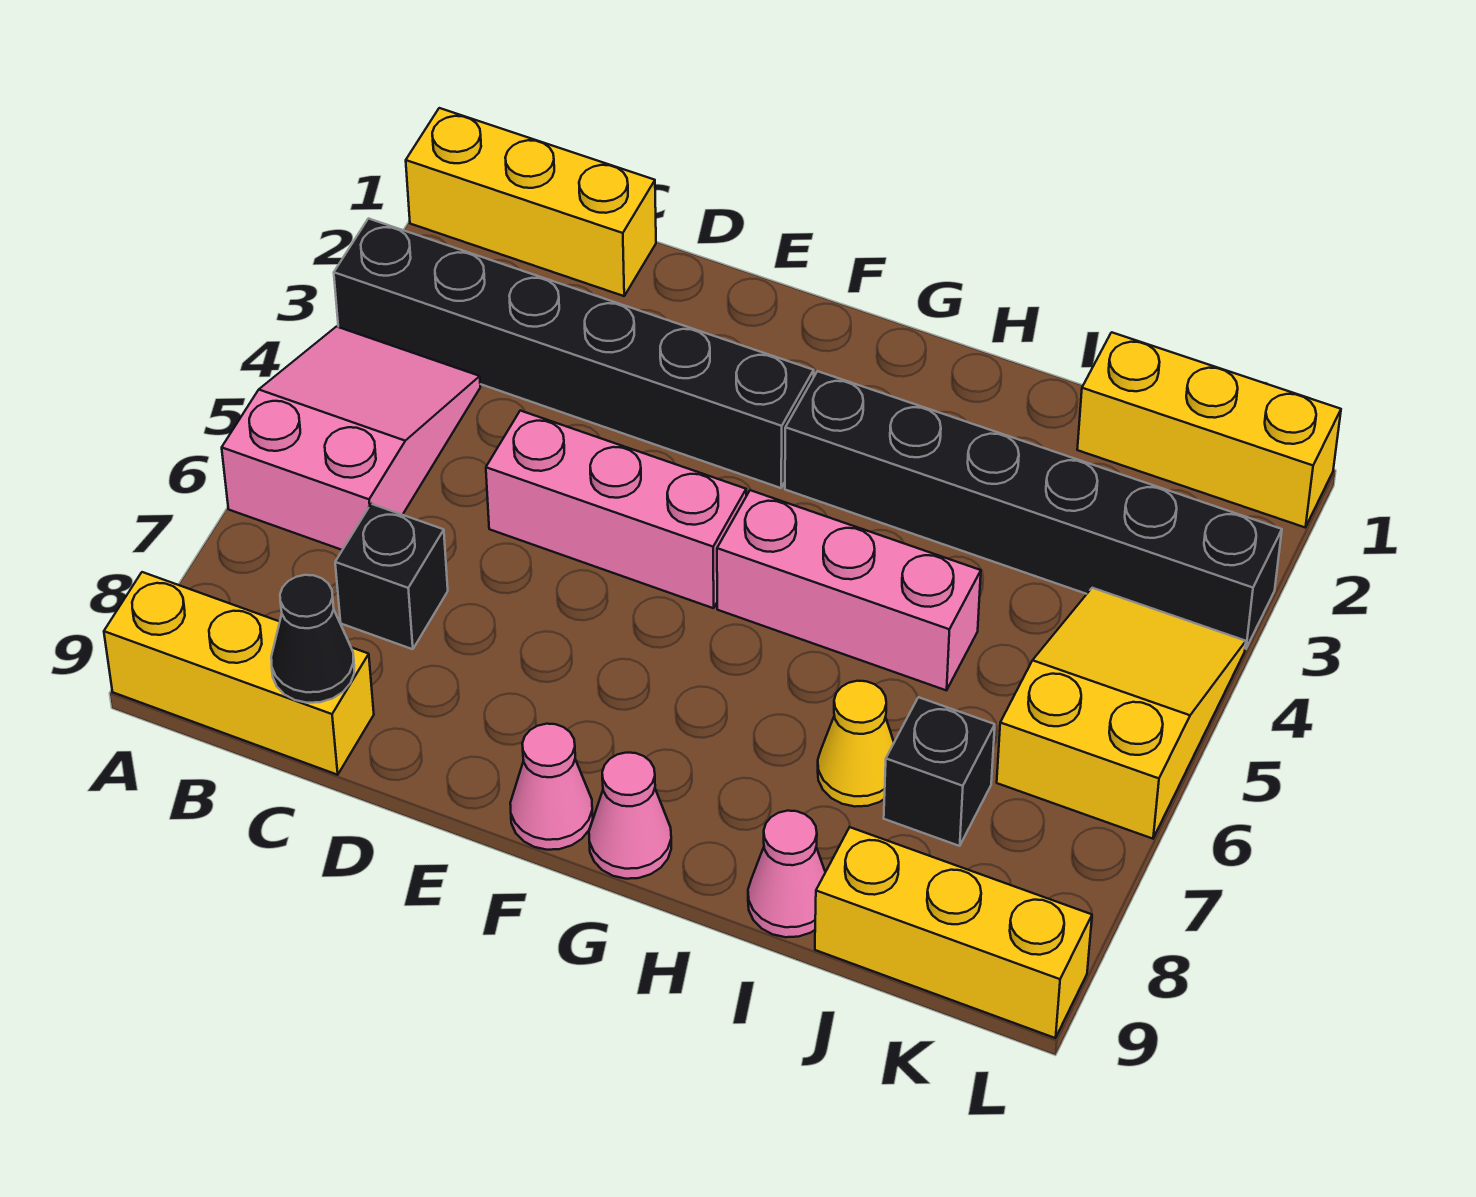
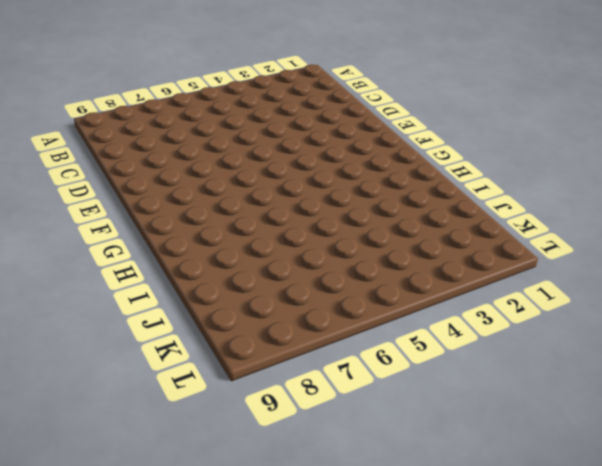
none -> yellow 1x3 brick [406,108,656,296]
none -> black 1x6 brick [334,219,814,488]
none -> pink 2x3 slope [222,327,480,550]

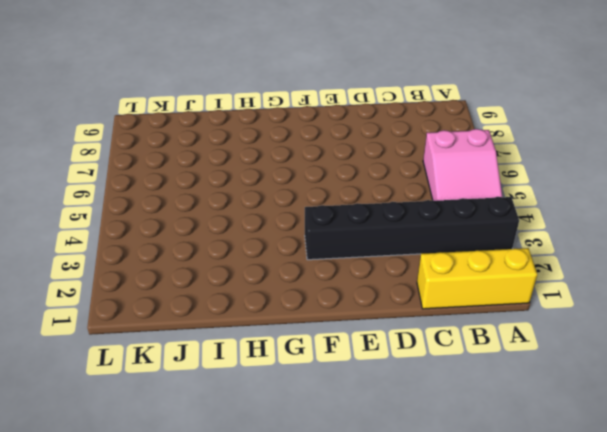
none -> yellow 1x3 brick [104,572,374,775]
none -> black 1x1 brick [335,504,448,649]
none -> pink 1x3 brick [486,411,746,608]

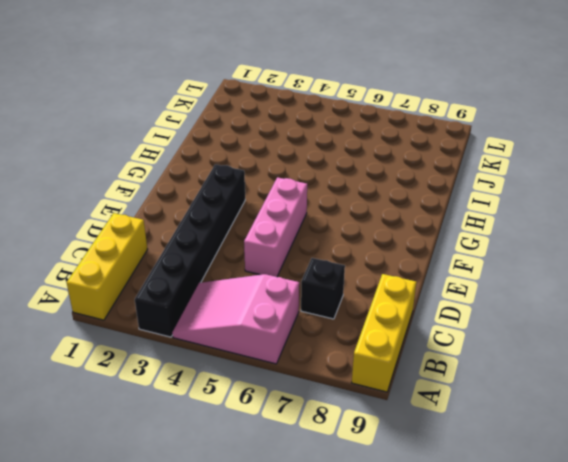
none -> pink 1x1 cone [510,724,593,850]
none -> black 1x6 brick [785,371,1282,649]
none -> pink 1x3 brick [717,490,981,690]

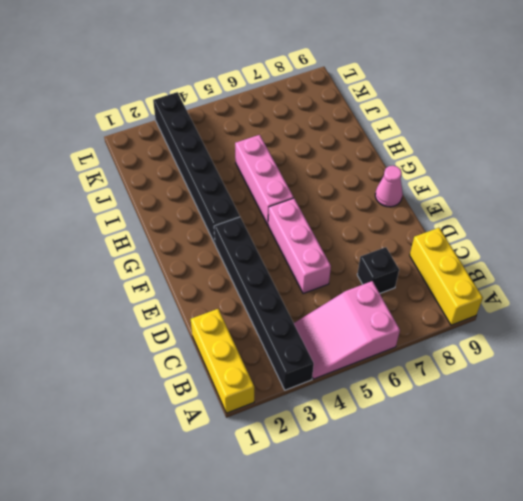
none -> pink 1x1 cone [589,753,671,879]
none -> yellow 1x1 cone [818,681,894,807]
none -> pink 1x1 cone [748,811,825,937]

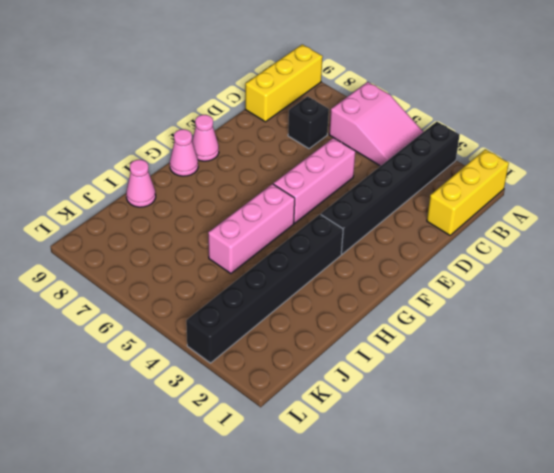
none -> yellow 1x1 cone [818,681,894,807]
none -> yellow 1x3 brick [1077,332,1341,527]
none -> black 1x1 brick [884,697,995,846]

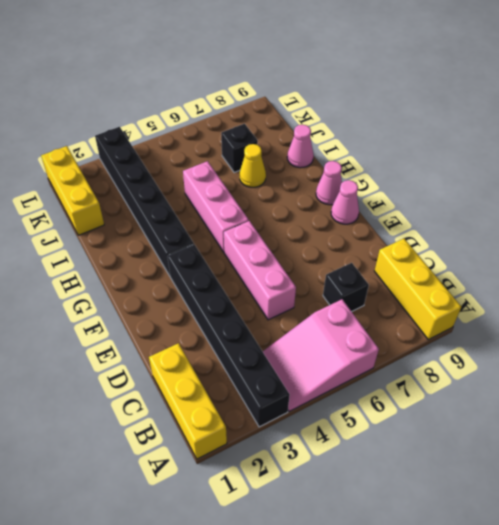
none -> yellow 1x3 brick [815,827,1092,1038]
none -> yellow 2x3 slope [997,588,1246,839]
none -> black 1x1 cone [271,575,354,703]

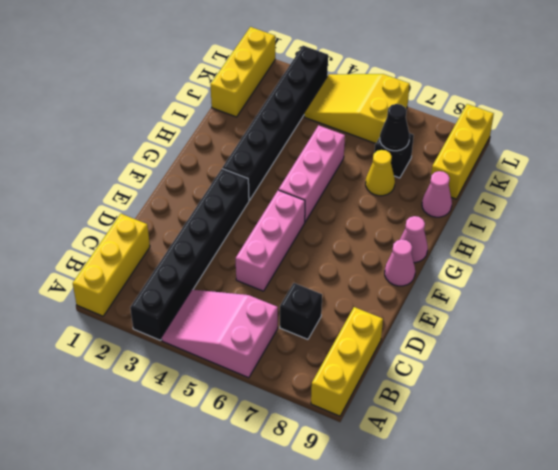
black 1x1 cone [380,104,410,151] -> black 1x1 cone moved to [271,575,354,703]

